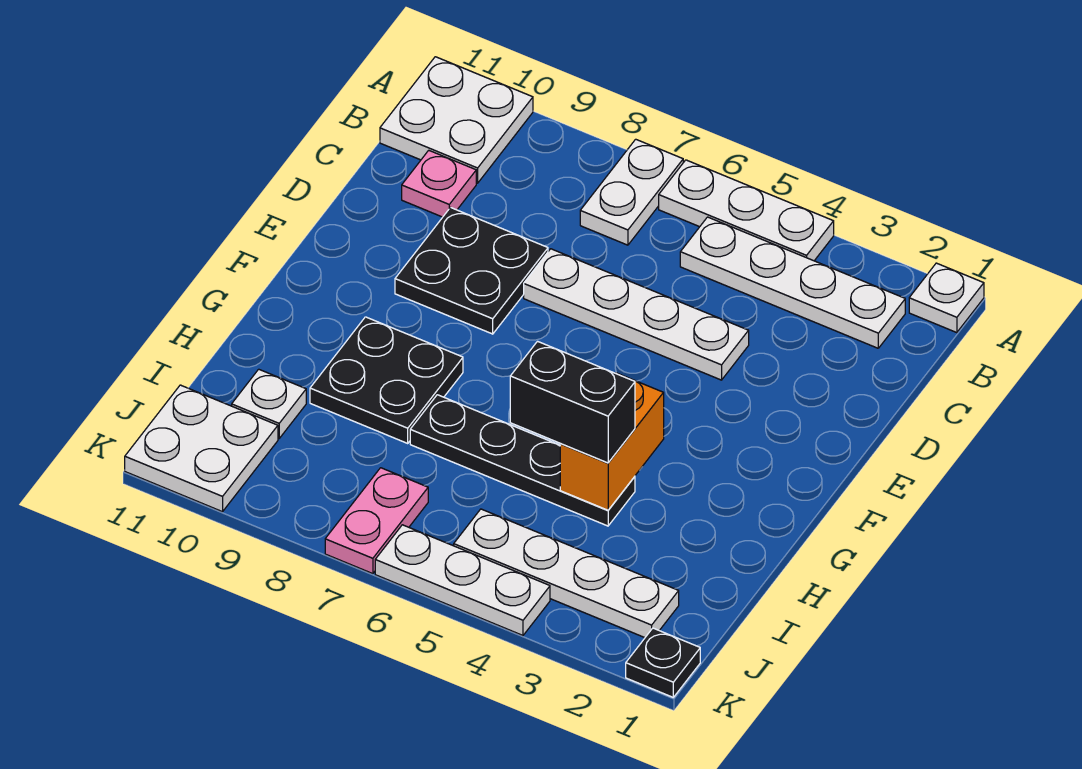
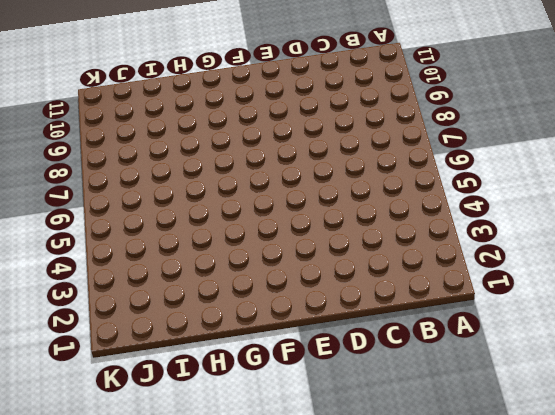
none -> white 1x1 plate [909,263,984,333]
none -> white 1x3 plate [659,160,834,261]
none -> white 1x2 plate [580,139,683,245]

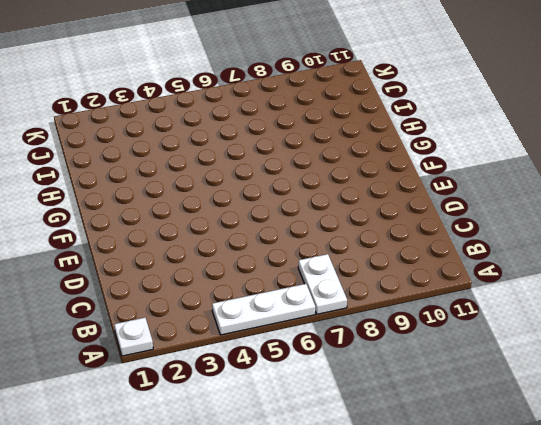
none -> white 2x2 plate [380,57,533,183]
none -> white 1x4 plate [680,217,905,348]
none -> pink 1x1 plate [402,150,476,217]

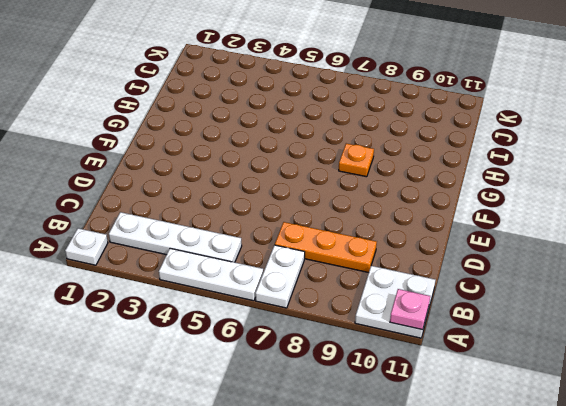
pink 1x1 plate [390,289,430,330] -> pink 1x1 plate moved to [402,150,476,217]
orange 1x3 plate [275,222,377,273] -> none
orange 1x1 plate [339,143,374,177] -> black 2x2 plate [310,317,463,443]
none -> white 1x4 plate [524,249,749,380]
none -> black 2x2 plate [395,208,548,334]
none -> black 1x4 plate [410,395,635,526]

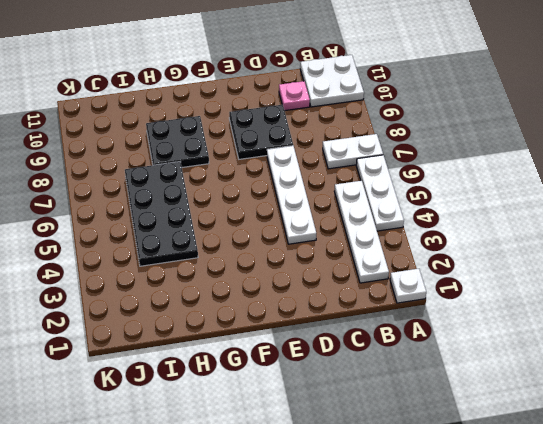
black 2x4 plate [125,162,198,266] -> black 1x4 plate [410,395,635,526]
none -> white 1x1 plate [232,369,306,439]
none -> white 1x4 plate [454,509,679,638]
none -> pink 1x2 plate [325,468,428,574]

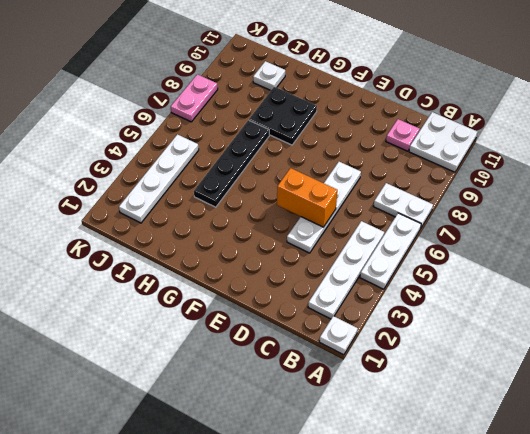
orange 1x2 brick [277,168,338,227] -> orange 1x2 brick moved to [560,373,664,510]
pink 1x2 plate [171,74,218,122] -> pink 1x2 plate turned to [325,468,428,574]
none -> black 2x2 plate [395,208,548,334]
none -> white 2x2 plate [125,385,278,512]
none -> black 1x1 plate [626,628,700,697]

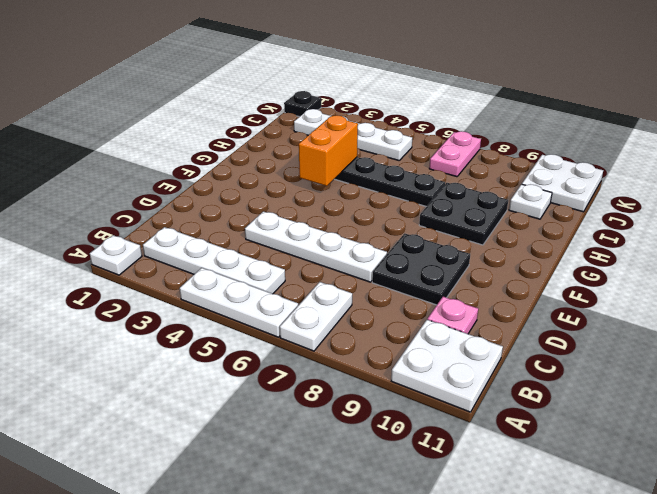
none -> white 1x3 plate [375,525,550,635]
none -> black 1x2 brick [510,341,635,463]

